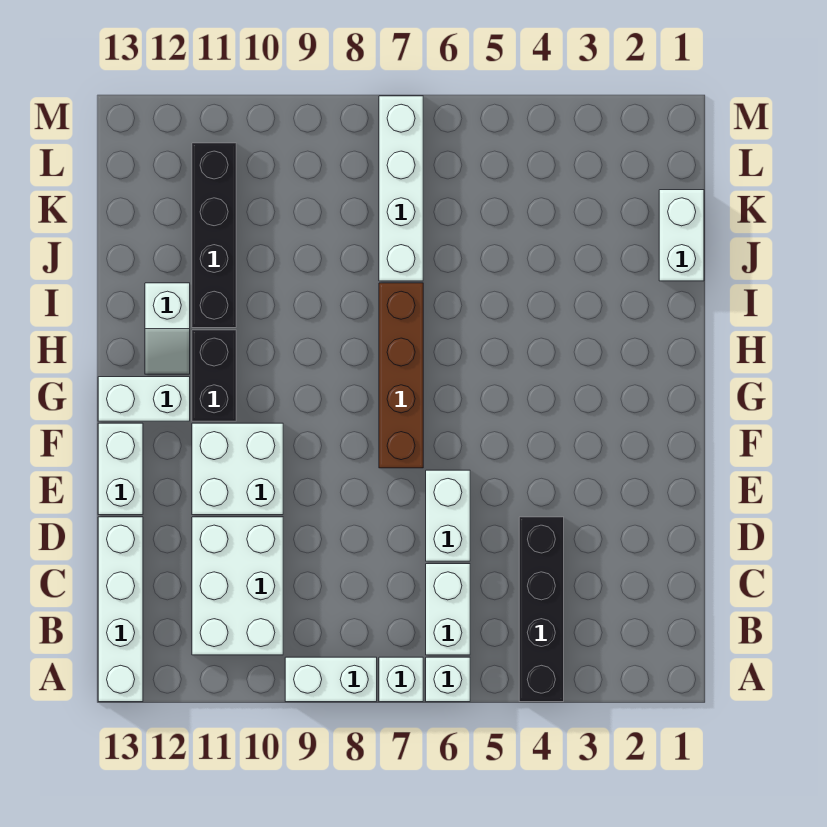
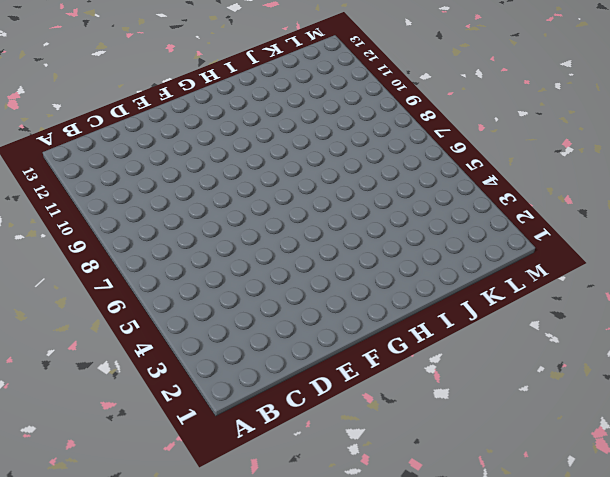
none -> black 1x4 brick [519,517,564,702]
none -> white 1x1 brick [426,657,470,702]
none -> white 1x1 brick [379,657,423,702]

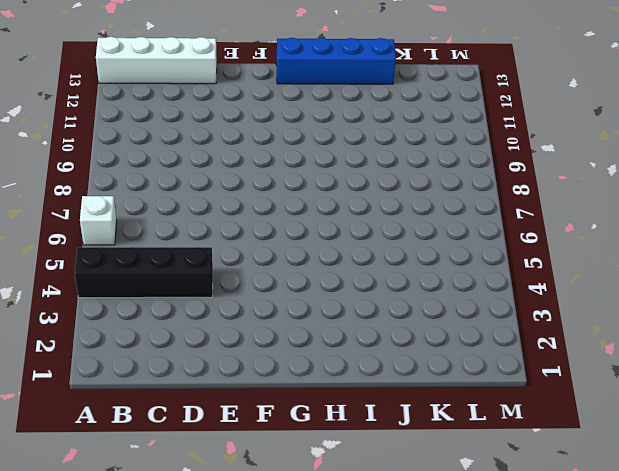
blue 1x4 brick [276,38,396,84] -> white 1x2 brick [98,377,190,421]
none -> white 1x1 brick [379,657,423,702]
none -> white 1x2 brick [285,657,377,702]
none -> white 1x2 brick [426,564,470,655]

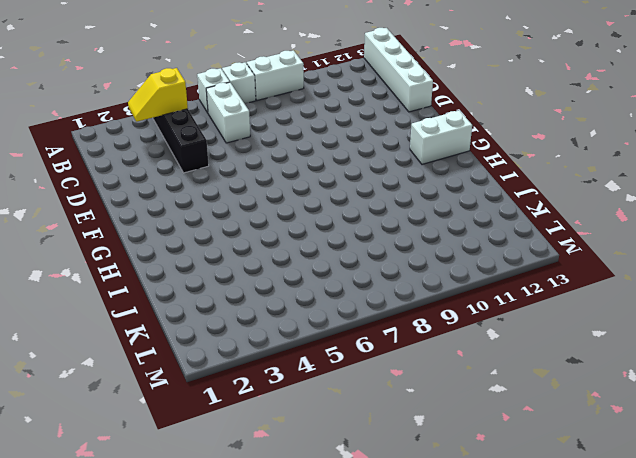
yellow 1x2 slope [128,68,188,122] -> none
none -> white 2x3 brick [192,517,283,655]
none -> white 1x2 brick [426,470,470,561]
none -> white 2x2 brick [192,423,283,515]

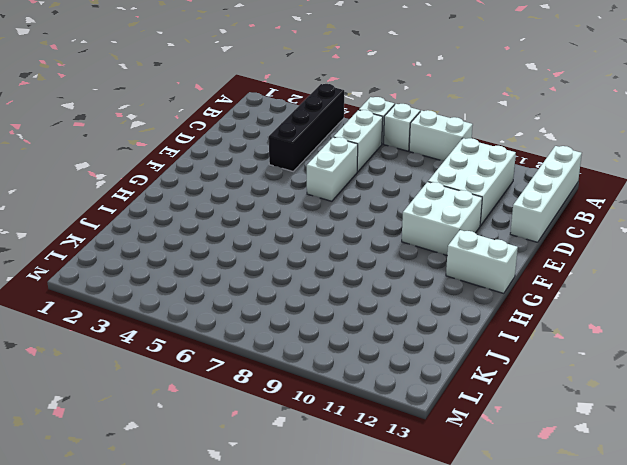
none -> white 1x2 brick [98,423,143,515]
none -> brown 1x4 brick [379,283,423,468]
none -> black 1x2 brick [192,330,236,421]

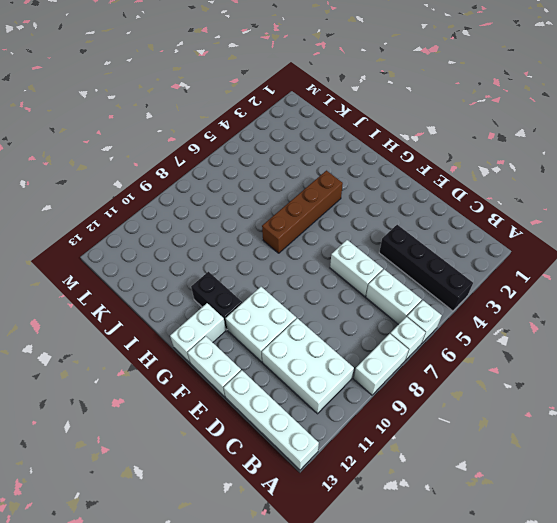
brown 1x4 brick [262,171,343,253] -> brown 1x4 brick turned to [379,283,423,468]
none -> white 1x2 slope [145,283,190,374]
none -> black 1x4 brick [192,143,236,328]
none -> white 1x2 brick [659,190,704,281]

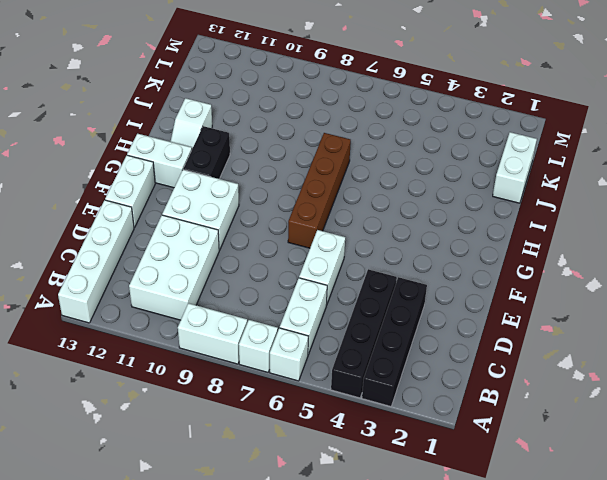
black 1x4 brick [362,277,427,407] -> black 1x4 brick moved to [192,143,236,328]
none -> white 1x4 brick [379,96,423,281]

